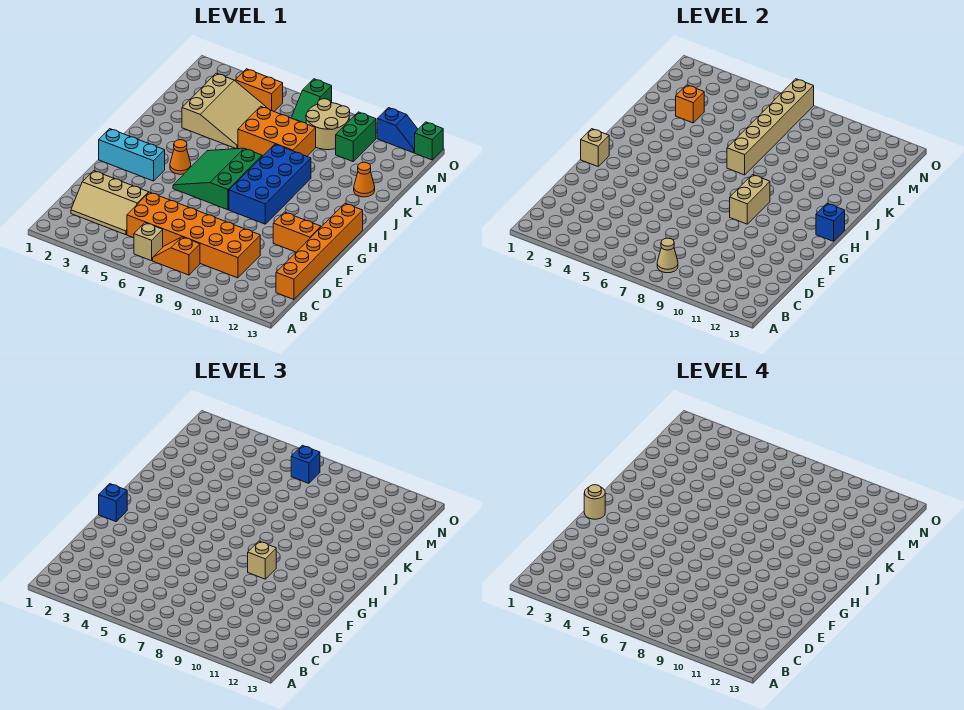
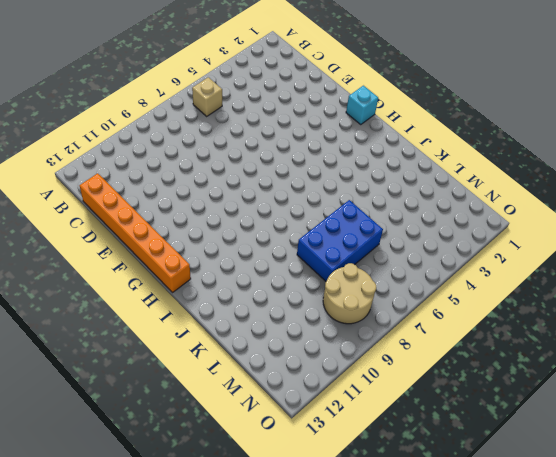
cyan 1x1 brick [346,86,378,125] -> cyan 1x3 brick [99,129,165,181]
blue 2x3 brick [297,200,383,281] -> orange 2x3 brick [238,107,316,156]
none -> orange 1x2 slope [153,237,200,275]
none -> tan 2x3 slope [71,171,149,235]
none -> orange 2x6 brick [127,192,260,278]

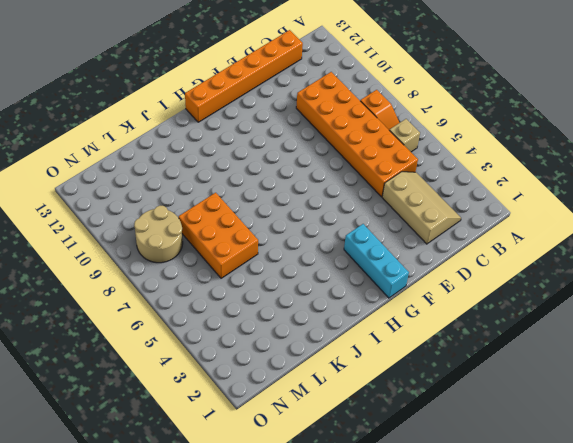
none -> orange 1x2 brick [273,212,321,252]
none -> green 3x3 slope [173,148,262,210]
none -> blue 2x4 brick [229,144,311,224]

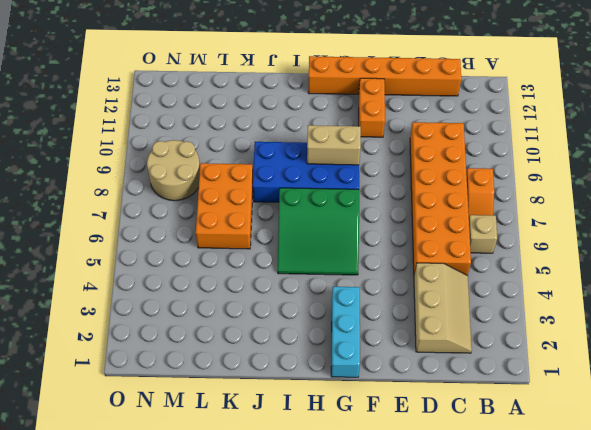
none -> orange 1x1 cone [170,140,191,174]
none -> tan 3x3 slope [182,73,267,149]
none -> orange 1x1 cone [354,162,375,197]

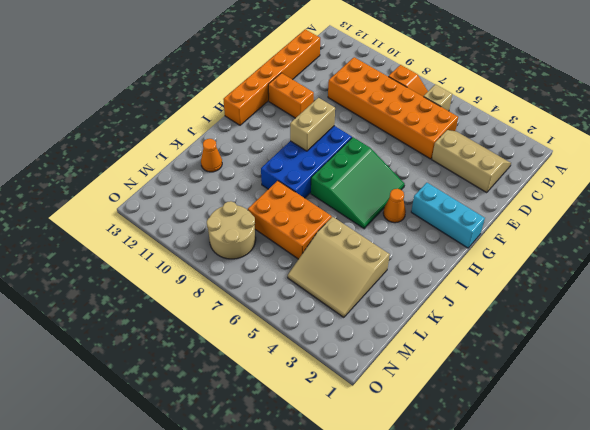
tan 3x3 slope [288,217,390,317] -> tan 3x3 slope turned to [182,73,267,149]
none -> green 1x2 brick [336,112,376,161]
none -> orange 1x2 brick [235,69,283,111]
none -> green 1x2 slope [291,79,332,123]

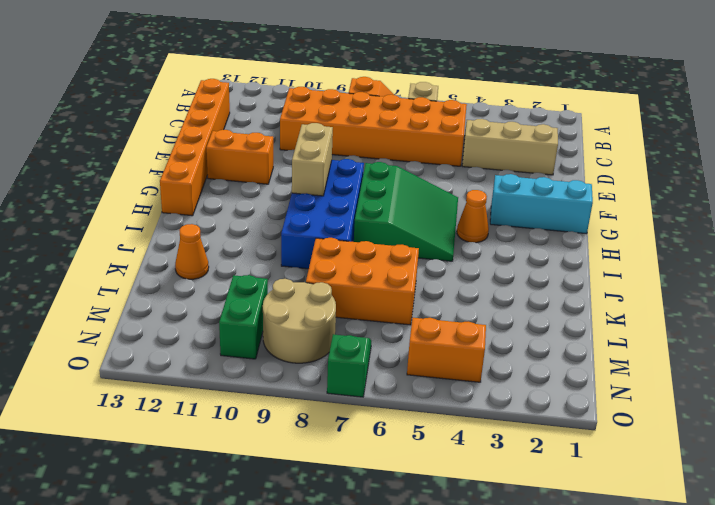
none -> tan 3x3 slope [182,73,267,149]
none -> blue 1x2 slope [377,108,418,153]
none -> green 1x1 brick [415,122,443,160]

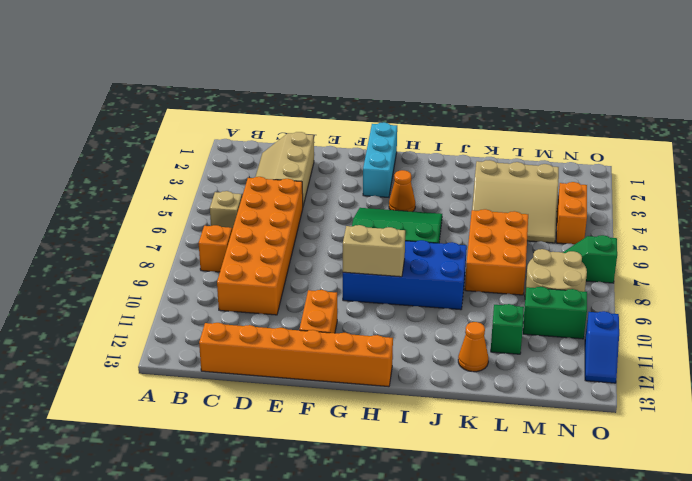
green 1x1 brick [491,304,524,354] -> green 1x1 brick moved to [415,122,443,160]
none -> tan 1x1 cone [657,238,678,273]
none -> tan 1x1 brick [581,129,609,166]
none -> blue 1x1 brick [816,203,845,241]

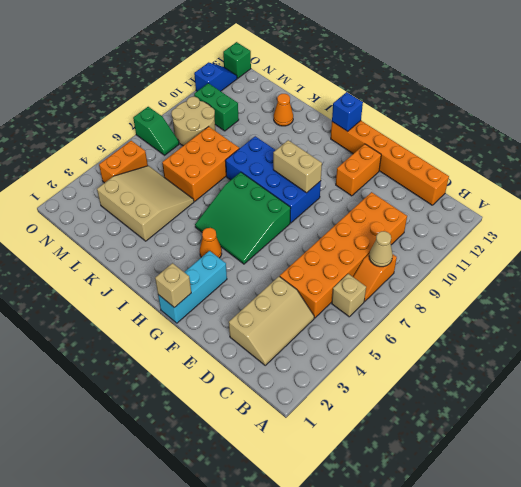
none -> tan 1x6 brick [727,79,814,175]
none -> orange 1x1 brick [676,85,704,123]
none -> blue 1x1 brick [99,484,127,521]

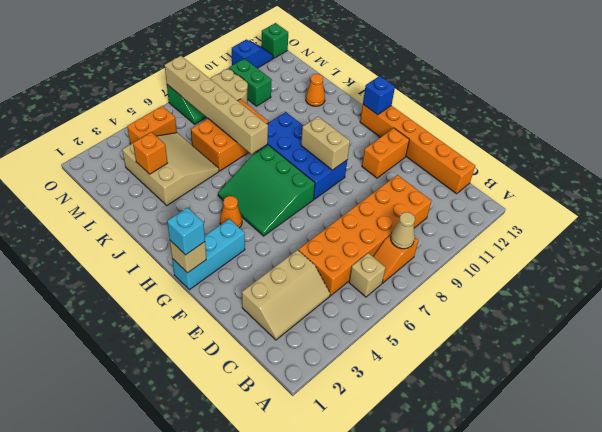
cyan 1x1 brick [167,207,205,255] -> blue 1x1 brick [99,484,127,521]
none -> tan 1x1 brick [248,541,276,579]
none -> blue 1x1 brick [291,445,320,483]
none -> tan 1x1 round brick [584,485,605,519]

